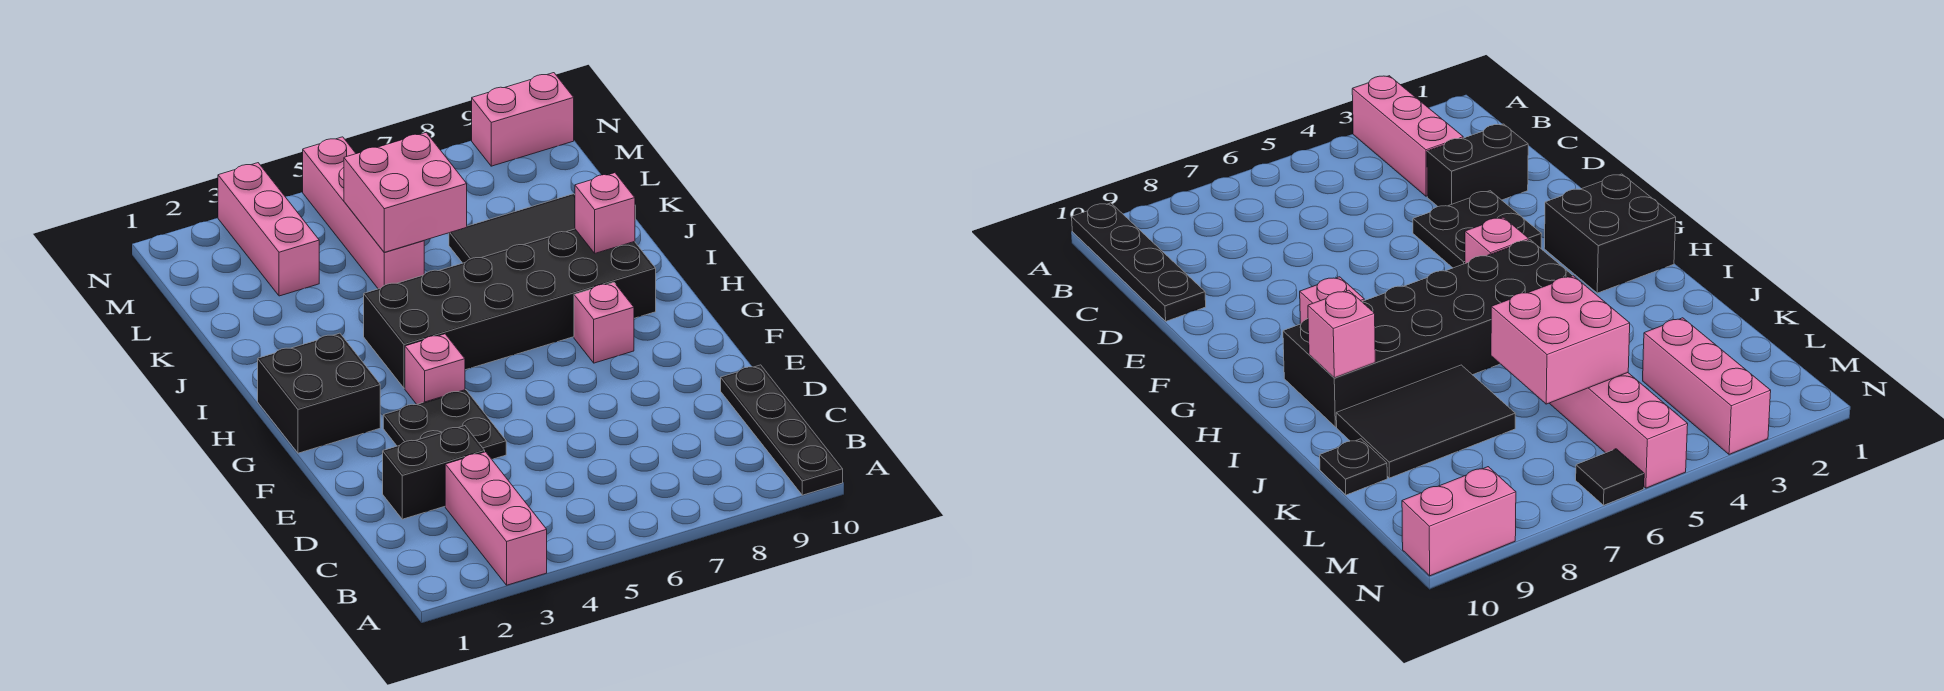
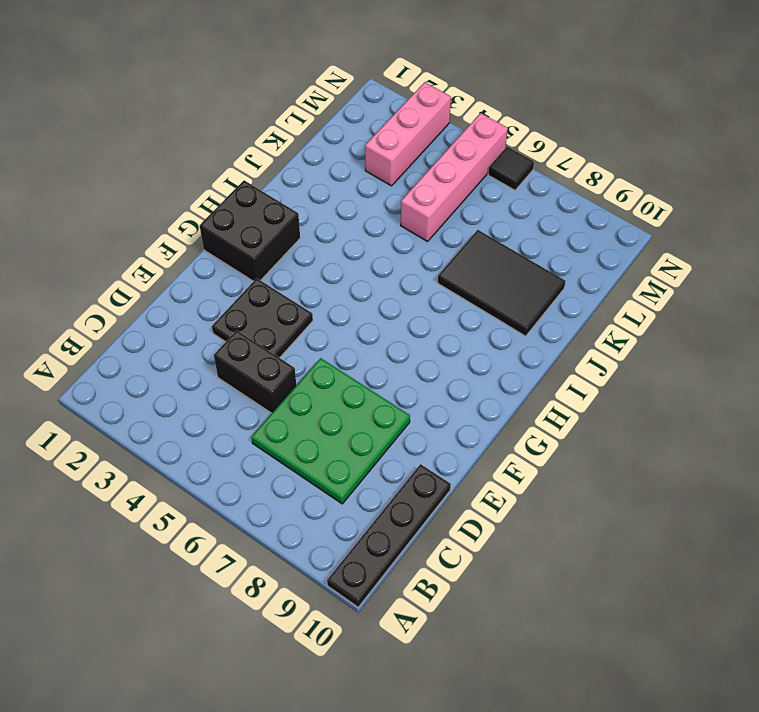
green 3x3 plate [251,358,410,504] -> none
black 1x2 brick [214,330,296,413] -> black 1x2 brick moved to [383,426,485,519]
none -> pink 1x3 brick [445,452,547,585]
none -> pink 1x1 brick [405,334,465,404]
none -> pink 1x1 brick [574,283,634,363]

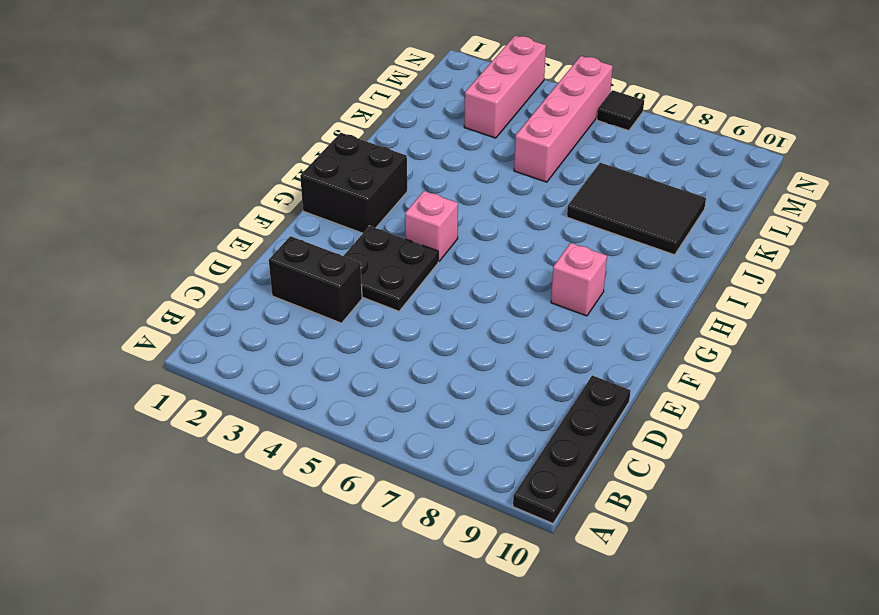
none -> pink 1x3 brick [445,452,547,585]
none -> black 2x6 brick [364,229,656,388]
none -> black 1x1 plate [1320,439,1387,495]

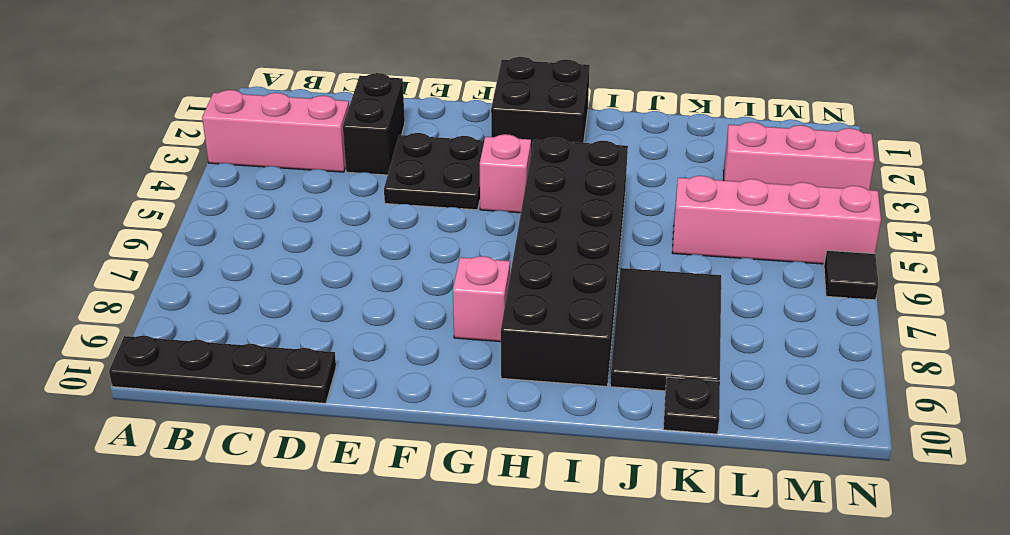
none -> pink 1x2 brick [472,73,574,166]
none -> pink 1x1 brick [575,173,635,253]
none -> pink 2x2 brick [344,133,467,252]

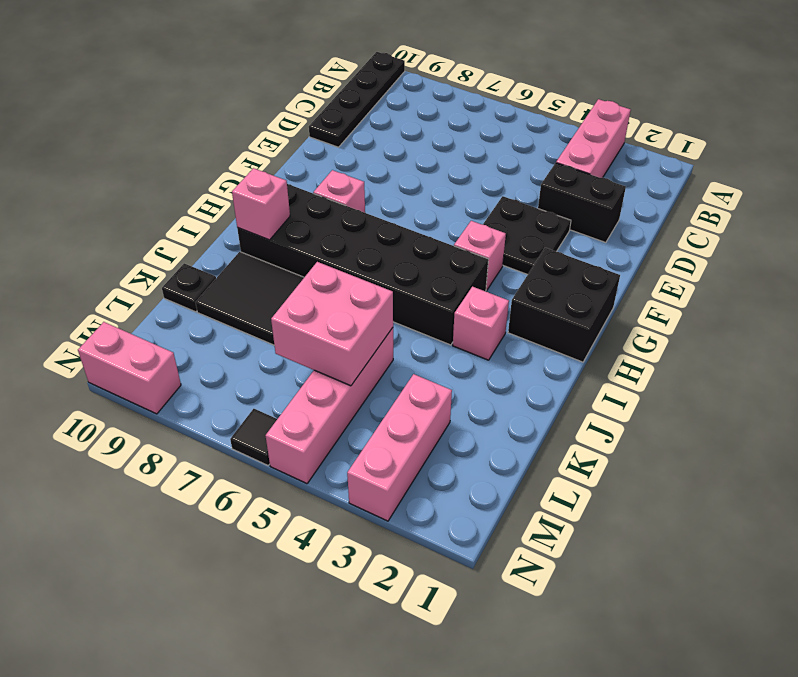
pink 1x1 brick [453,287,509,360] -> none

